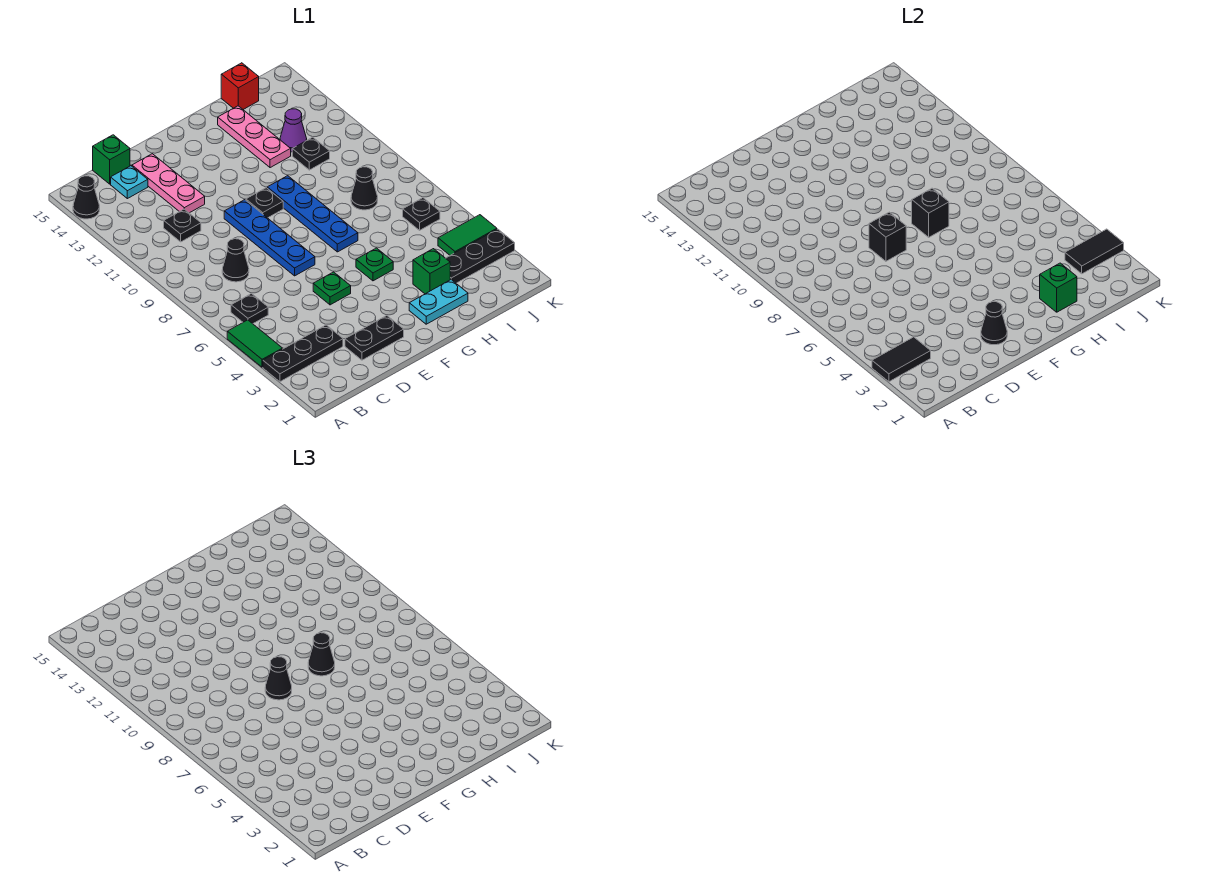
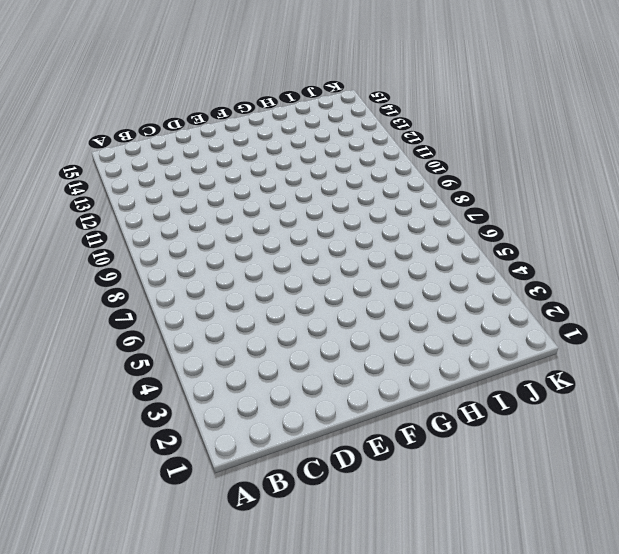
none -> black 1x3 plate [263,325,343,382]
none -> green 1x2 tile [227,320,282,367]
none -> black 1x1 cone [73,176,100,219]
none -> black 1x1 plate [231,294,268,324]

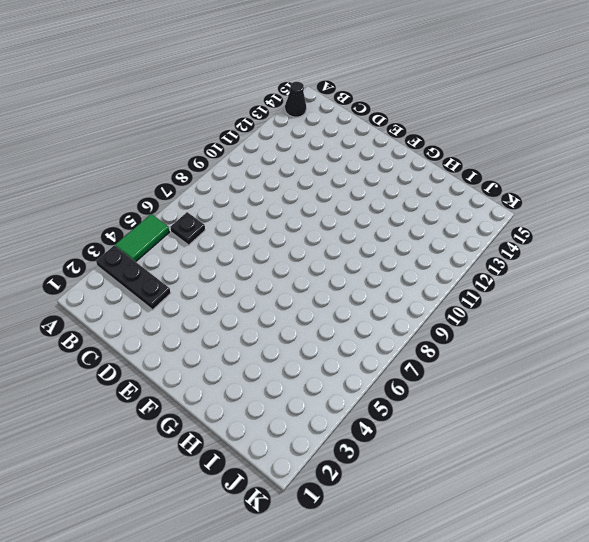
none -> black 1x1 cone [222,239,249,282]
none -> black 1x1 plate [164,209,201,242]
none -> cyan 1x1 plate [111,166,148,199]
none -> green 1x1 brick [93,135,130,184]

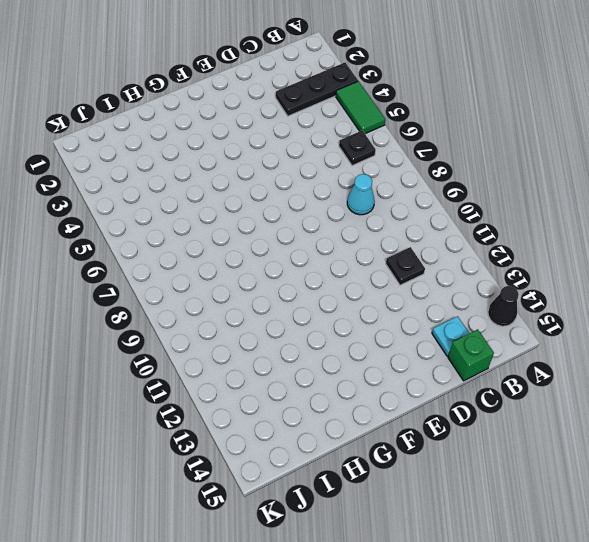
cyan 1x1 cone [347,174,375,215] -> black 1x1 cone [222,239,249,282]
none -> black 1x2 plate [345,316,404,360]
none -> pink 1x3 plate [132,154,205,213]
none -> green 1x1 plate [313,272,351,305]
none -> blue 1x4 plate [224,200,315,276]

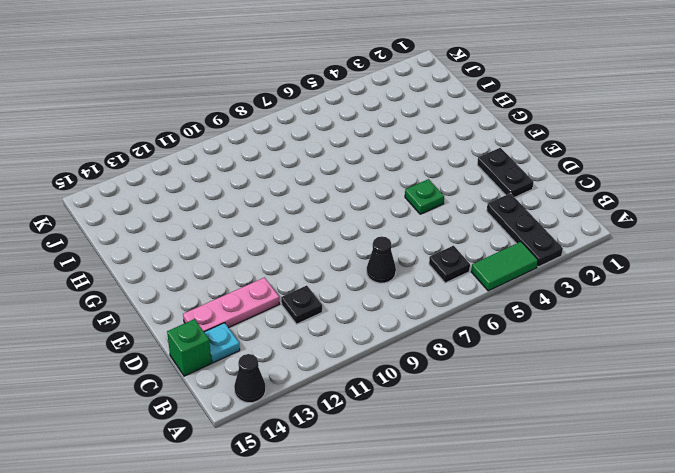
none -> blue 1x4 plate [224,200,315,276]
none -> black 1x1 plate [246,188,283,218]
none -> cyan 1x2 plate [409,280,468,324]
none -> green 1x1 plate [356,248,393,281]

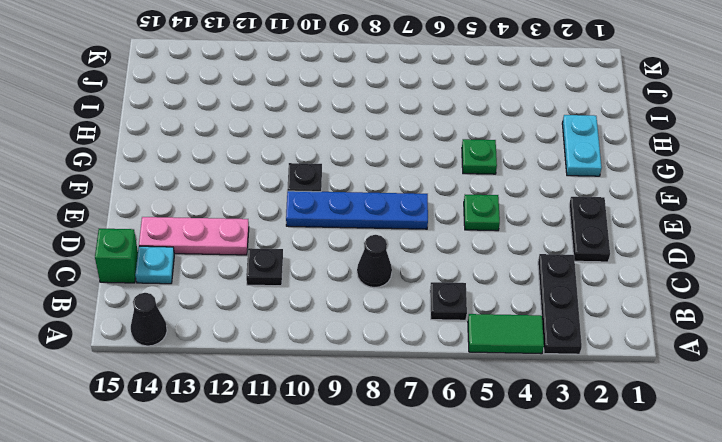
none -> blue 1x4 plate [267,176,358,252]
none -> green 1x1 brick [413,249,450,294]
none -> pink 1x3 plate [218,106,291,168]
none -> black 1x3 plate [446,229,515,283]

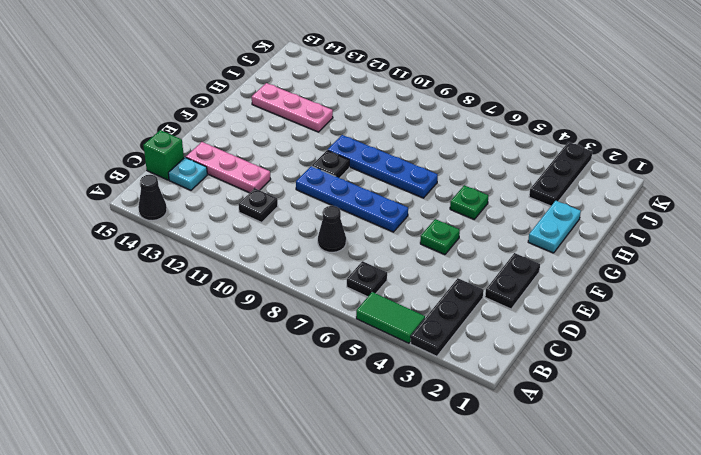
none -> green 1x1 brick [413,249,450,294]
none -> black 1x1 cone [351,167,378,210]
none -> black 1x1 plate [292,137,330,170]
none -> purple 1x1 cone [280,109,307,152]

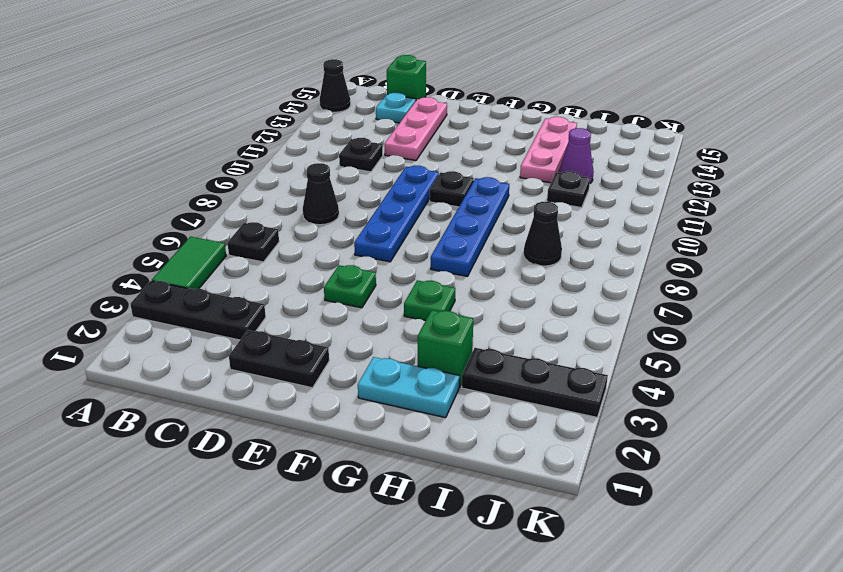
none -> red 1x1 brick [221,63,259,109]
none -> green 1x2 tile [438,215,497,255]
none -> black 1x1 plate [403,198,440,230]
none -> black 1x2 tile [872,337,931,382]

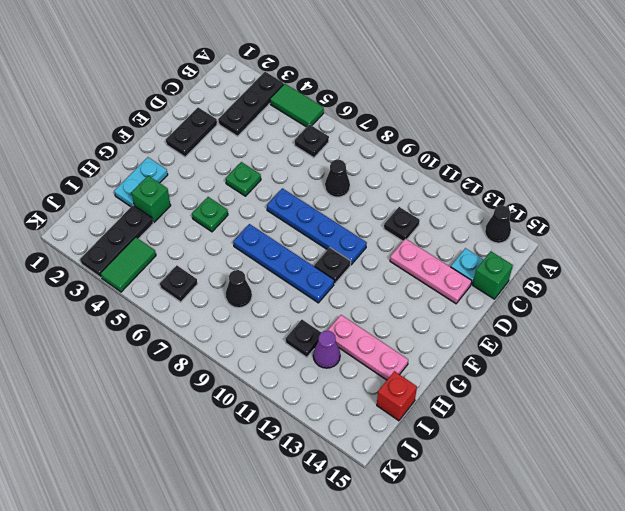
none -> black 1x2 tile [872,337,931,382]
none -> black 1x1 cone [981,302,1007,345]
none -> black 1x1 brick [869,212,906,261]
none -> black 1x1 brick [912,188,949,237]

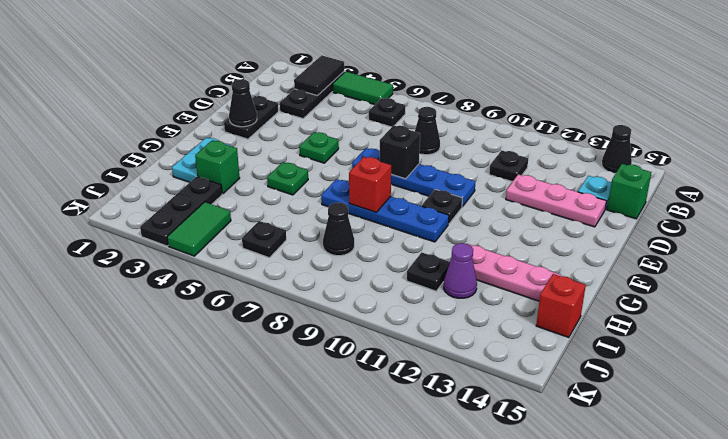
red 1x1 brick [349,157,392,213] -> black 1x1 brick [912,188,949,237]
none -> green 1x1 brick [1040,263,1077,312]
none -> black 1x2 tile [1065,229,1124,274]
none -> black 1x1 cone [265,657,292,700]
none -> black 1x1 cone [308,633,335,676]

